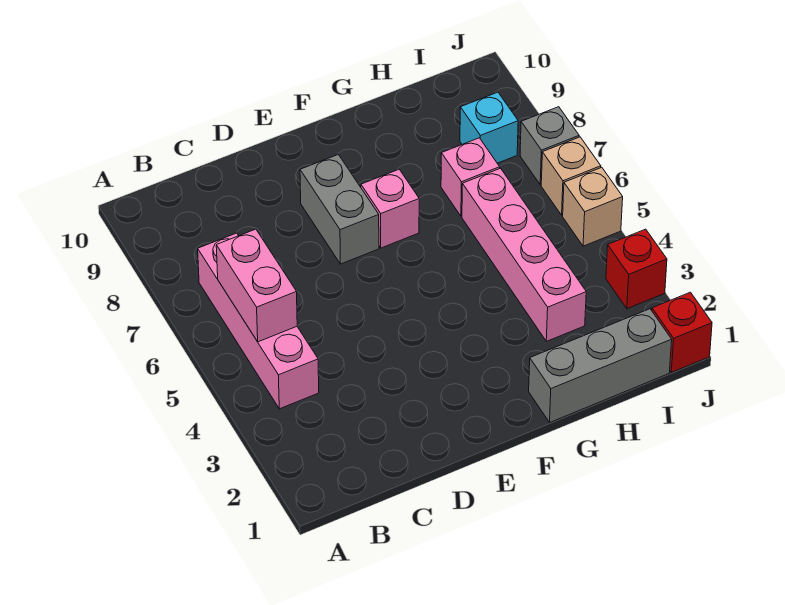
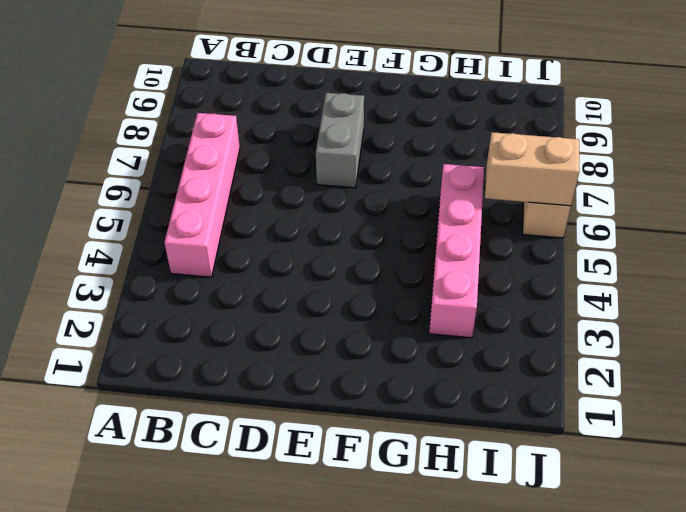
tan 1x2 brick [485,132,580,206] -> none
none -> pink 1x1 brick [361,169,419,248]
none -> grey 1x3 brick [529,309,672,422]
none -> pink 1x1 brick [441,138,500,216]

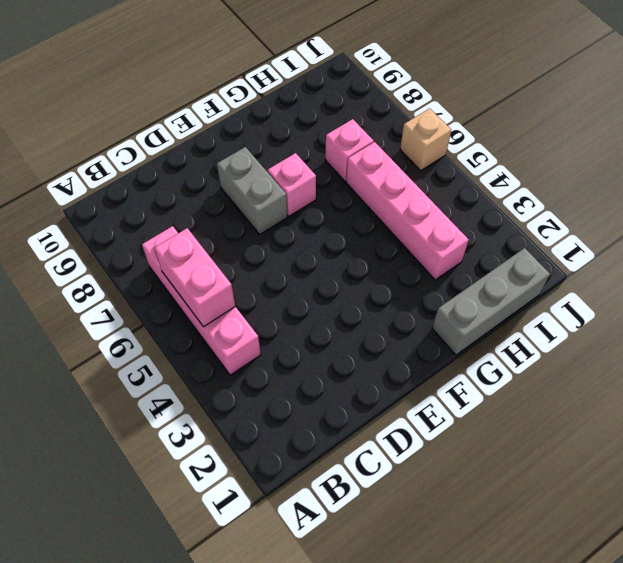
none -> cyan 1x1 brick [460,92,518,163]
none -> red 1x1 brick [652,292,712,372]
none -> red 1x1 brick [606,229,667,309]

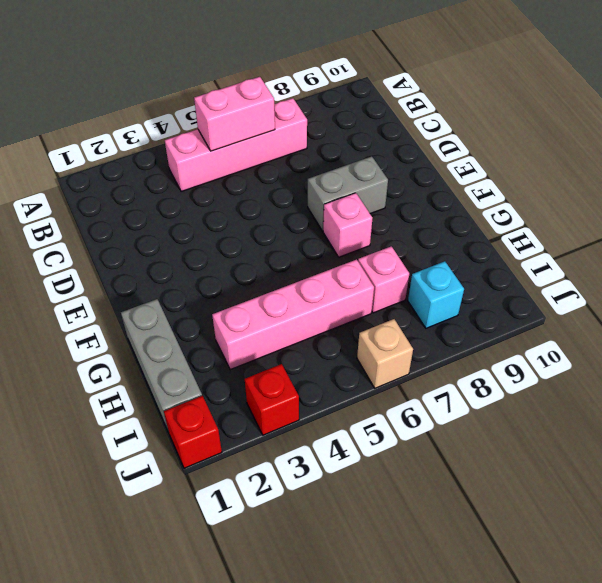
none -> tan 1x1 brick [563,167,623,246]
none -> grey 1x1 brick [520,107,579,185]

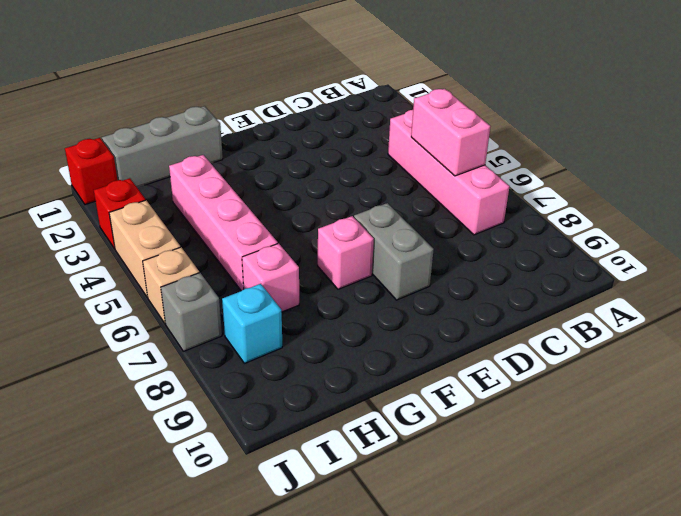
tan 1x2 brick [109,200,180,297] -> tan 1x1 brick [563,167,623,246]

